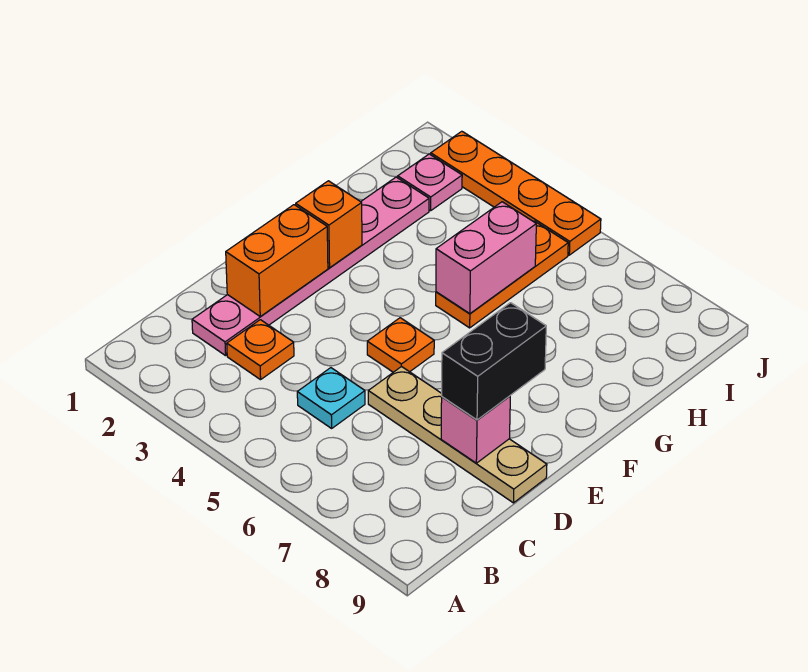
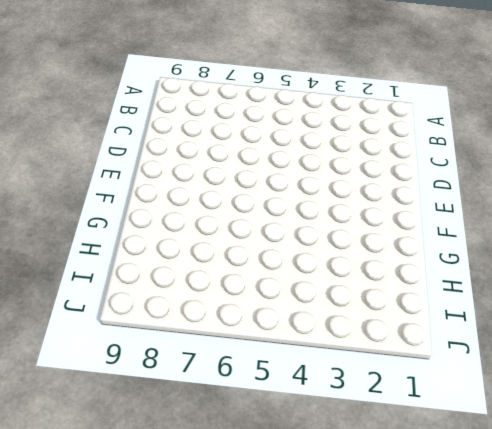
none -> pink 1x6 plate [192,177,429,356]
none -> orange 1x1 plate [227,320,294,380]
none -> cyan 1x1 plate [297,368,365,428]

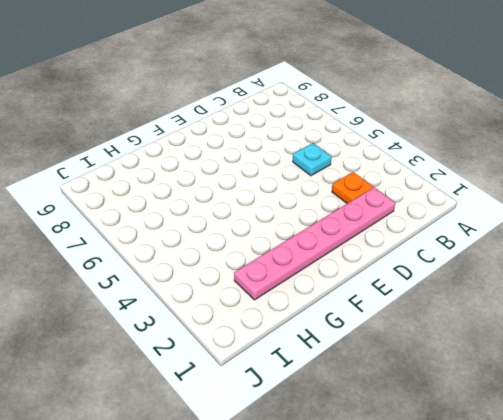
none -> tan 1x4 plate [368,366,547,503]
none -> orange 1x1 plate [367,318,434,372]
none -> orange 1x3 plate [436,221,568,328]

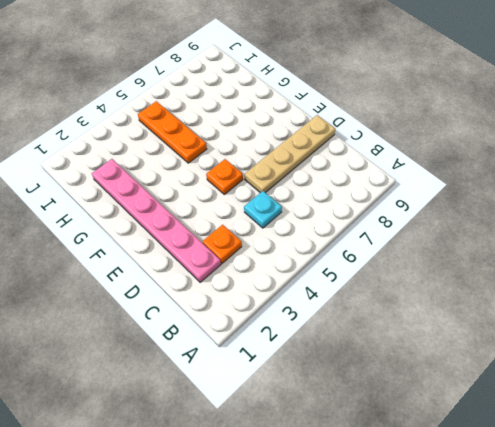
none -> pink 1x1 plate [398,154,462,211]
none -> orange 1x4 plate [431,131,601,255]
none -> orange 1x2 brick [226,205,328,317]

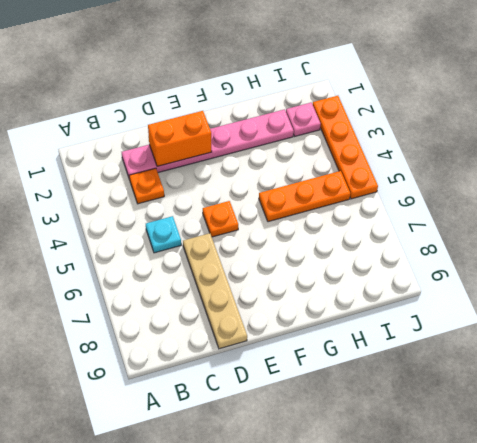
none -> pink 1x1 brick [441,396,510,463]
none -> orange 1x1 brick [296,181,362,268]
none -> pink 1x2 brick [436,202,536,314]

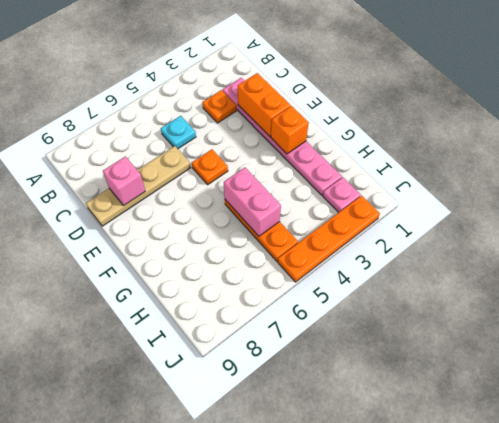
none -> black 1x2 brick [442,303,546,420]

